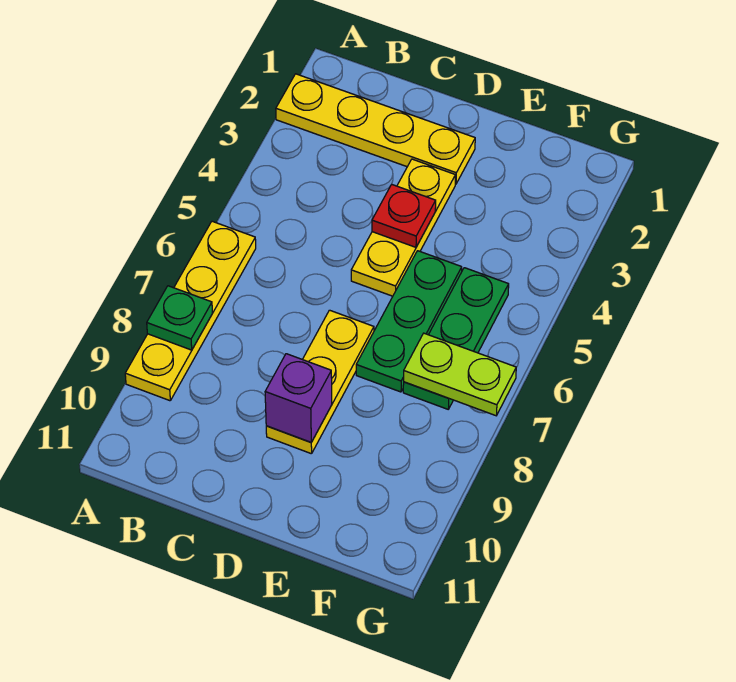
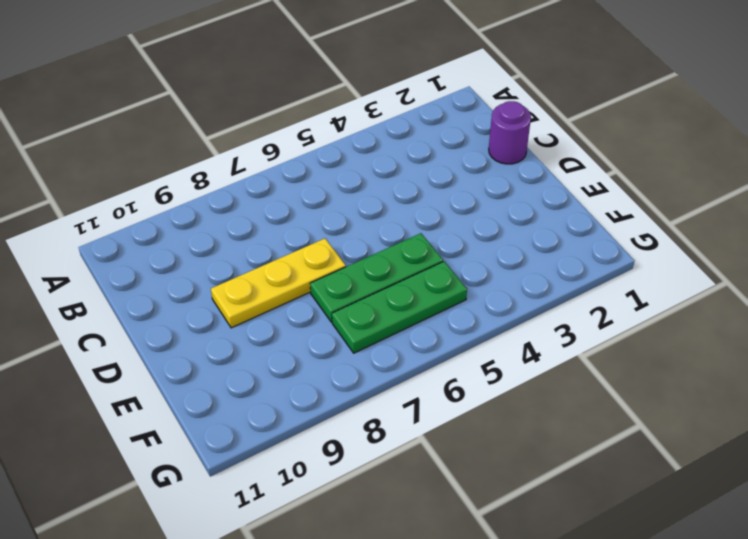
purple 1x1 round brick [489,101,531,164] -> none
none -> yellow 1x4 plate [276,74,475,184]
none -> yellow 1x4 plate [125,221,256,401]

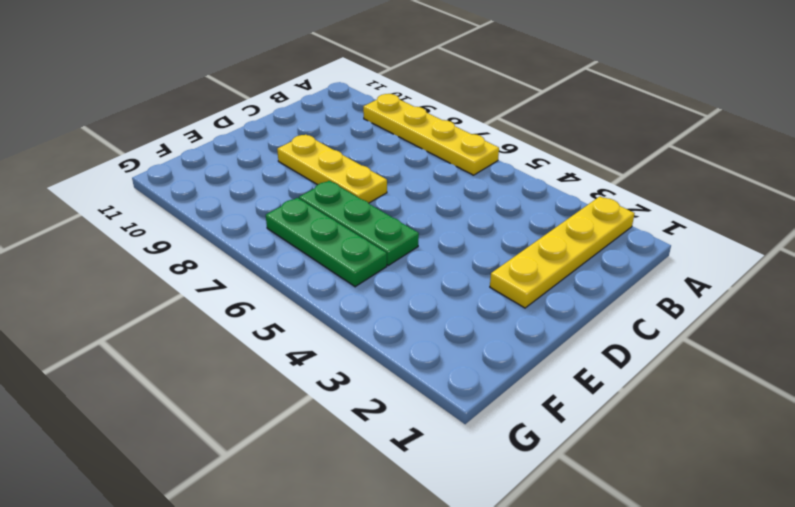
none -> yellow 1x3 plate [351,159,455,296]
none -> green 1x1 plate [147,286,212,350]

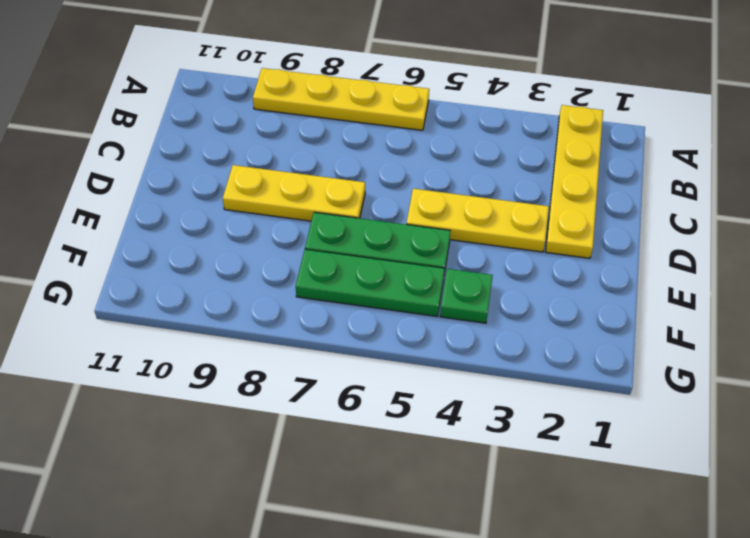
green 1x1 plate [440,269,493,323] -> green 1x1 plate moved to [147,286,212,350]
none -> red 1x1 plate [372,184,436,247]
none -> purple 1x1 brick [265,354,332,442]

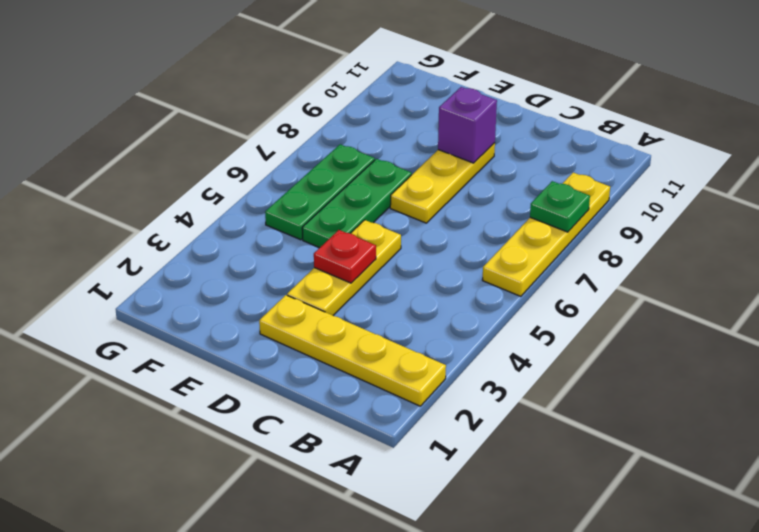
none -> lime 1x2 plate [404,333,516,416]

